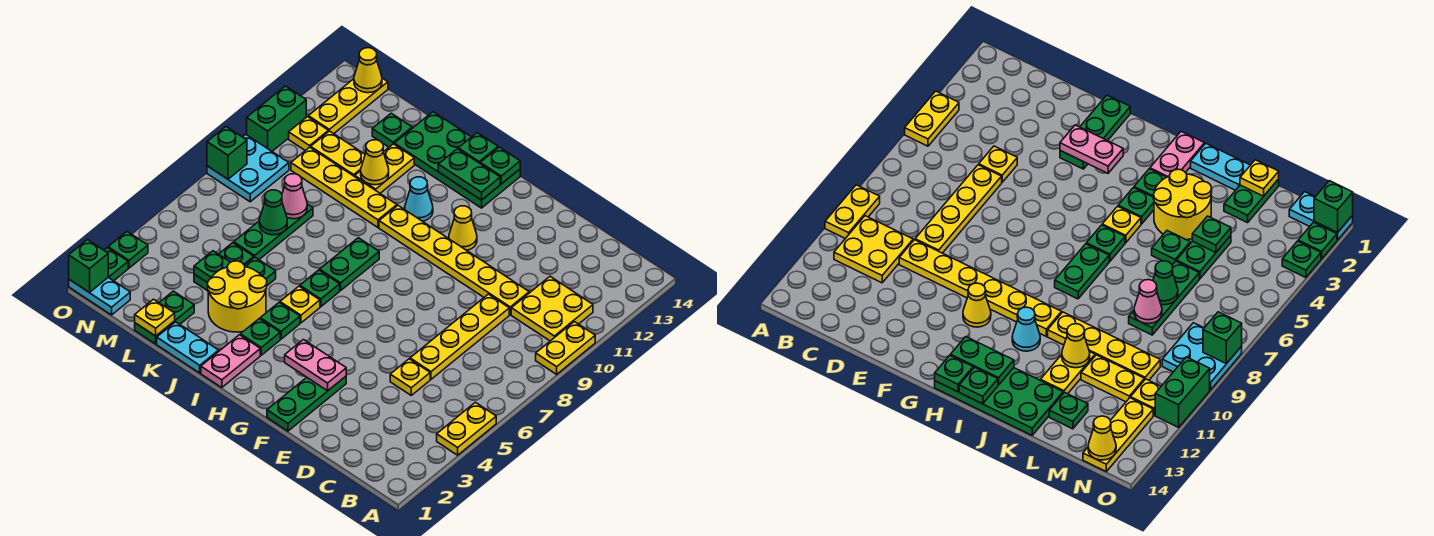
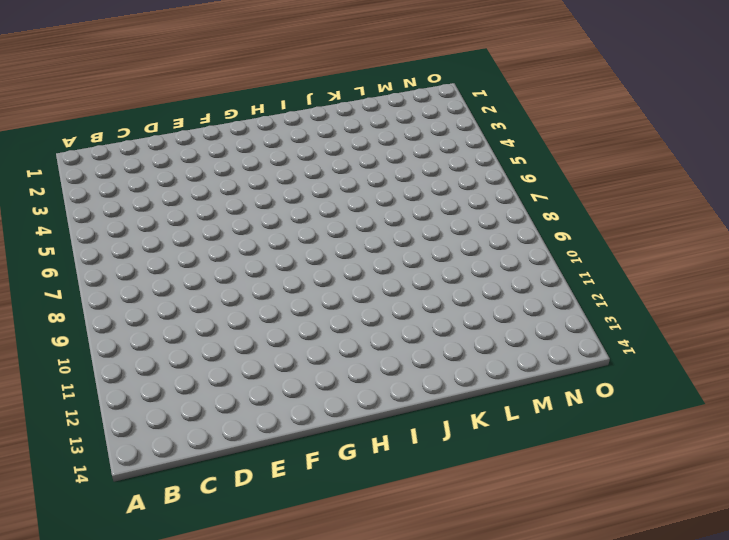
none -> yellow 1x2 plate [437,402,496,455]
none -> yellow 1x2 plate [536,322,595,374]
none -> yellow 2x2 plate [511,276,593,341]
none -> yellow 1x1 plate [390,359,430,395]

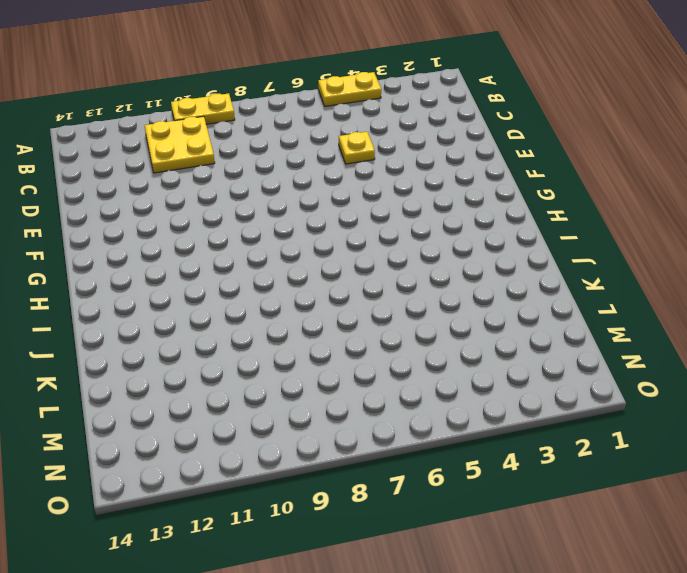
none -> yellow 1x4 plate [410,294,509,379]
none -> yellow 1x6 plate [379,206,529,314]
none -> green 1x3 plate [267,376,346,431]
none -> yellow 1x1 cone [449,206,477,250]

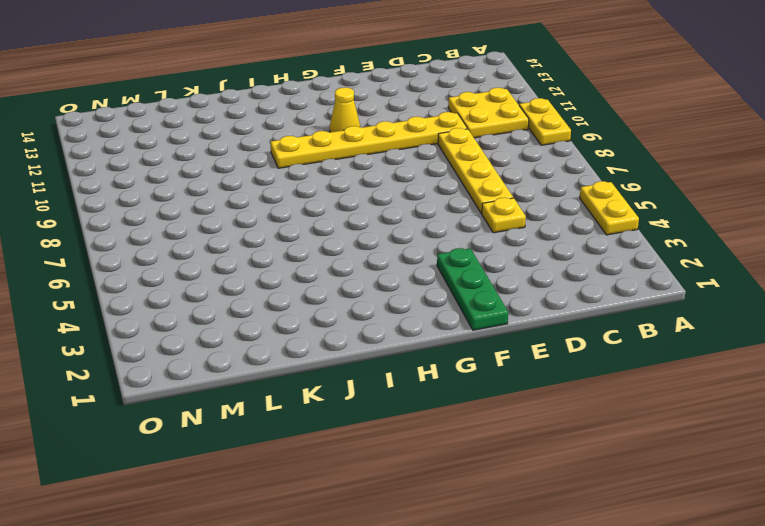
none -> green 2x4 plate [394,112,520,208]
none -> pink 1x2 plate [201,335,260,388]
none -> green 1x1 plate [240,319,280,355]
none -> green 1x1 plate [260,303,300,339]

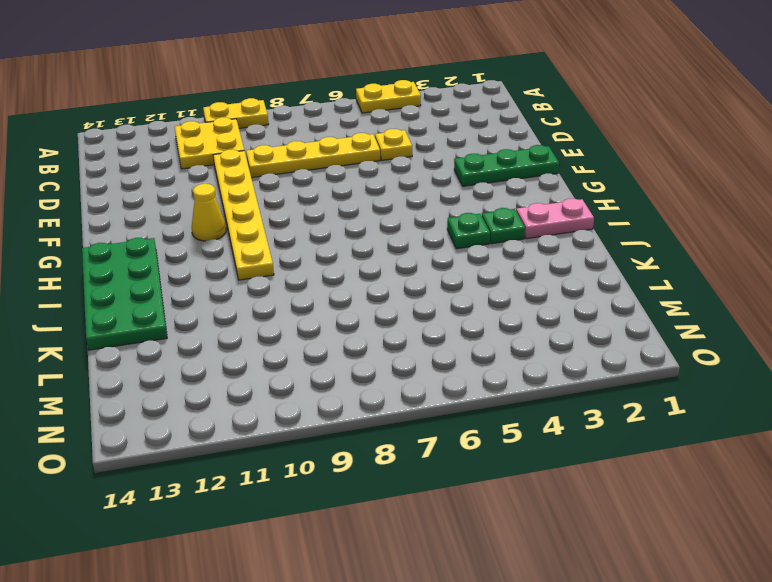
none -> yellow 1x1 plate [280,286,320,323]
none -> green 1x1 plate [300,270,340,307]
none -> green 1x2 plate [320,238,379,290]
none -> cyan 1x1 cone [405,177,433,221]

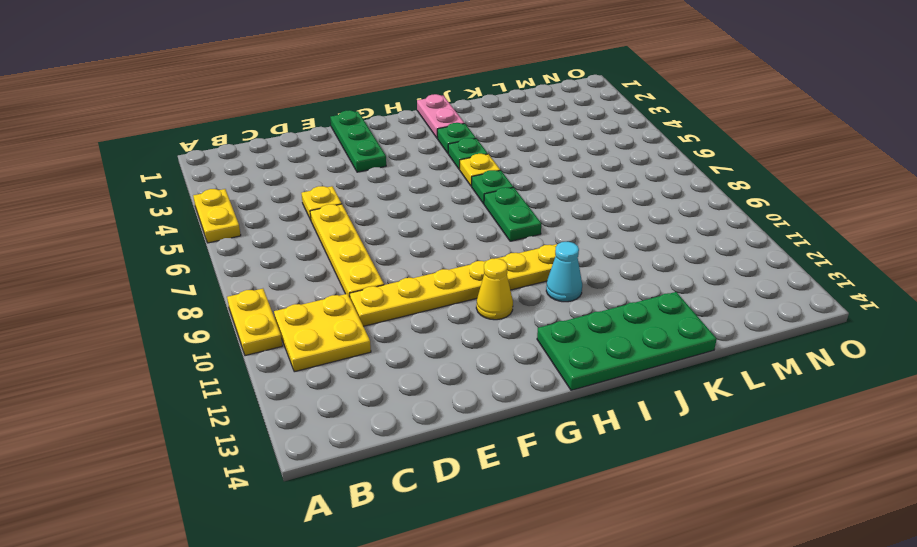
none -> cyan 1x2 plate [157,322,219,373]
none -> yellow 2x2 round brick [208,261,267,332]
none -> yellow 1x4 plate [291,147,397,227]
none -> green 1x1 plate [245,257,276,285]

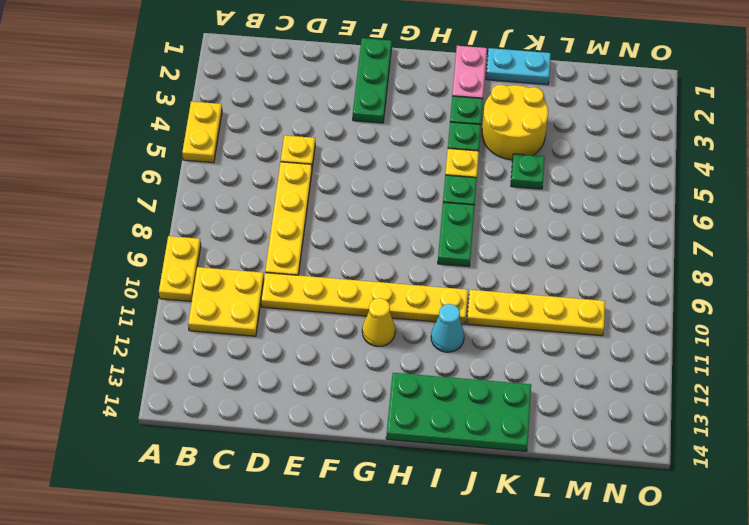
none -> yellow 1x2 plate [355,144,414,193]
none -> green 1x2 plate [135,291,194,344]
none -> green 1x2 plate [194,243,254,291]
none -> green 1x3 plate [234,204,313,259]

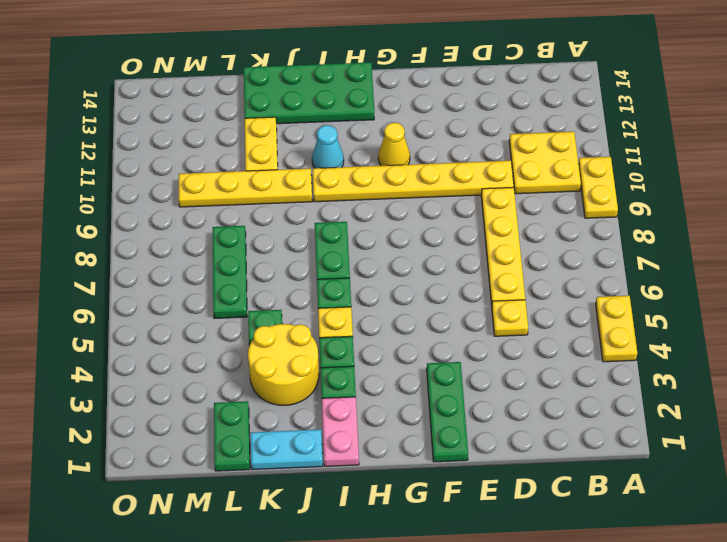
none -> green 1x2 plate [194,243,254,291]
none -> yellow 1x2 plate [311,131,365,177]
none -> green 1x1 plate [372,113,412,147]
none -> cyan 1x2 plate [69,278,130,315]

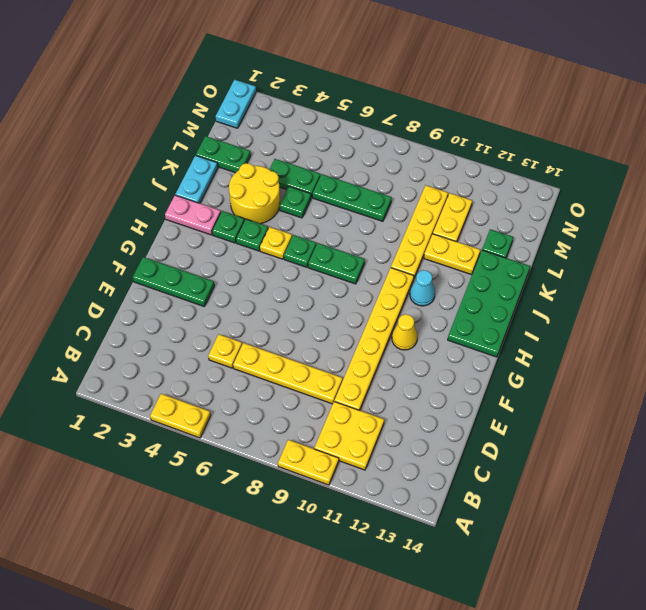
none -> cyan 2x2 plate [207,135,289,202]
none -> yellow 1x1 plate [289,117,328,151]
none -> yellow 1x3 plate [308,78,388,134]
none -> green 1x1 plate [104,248,128,281]

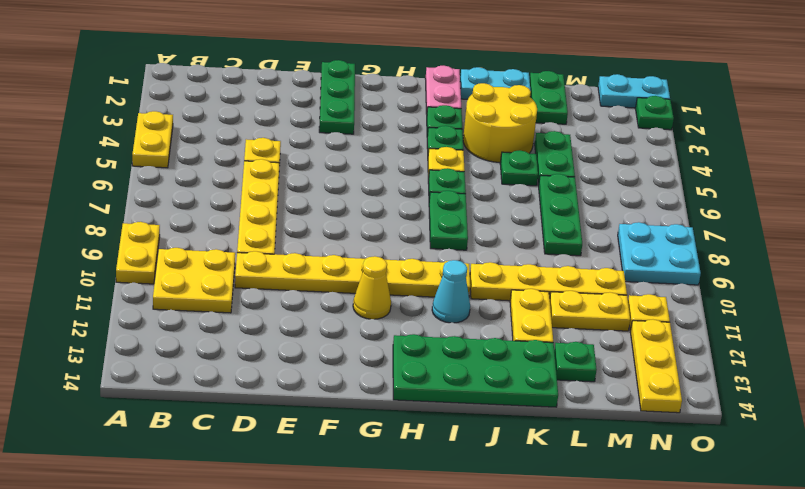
none -> green 1x1 plate [108,232,148,268]
none -> green 1x2 brick [247,86,306,151]
none -> pink 1x2 plate [285,340,346,391]
none -> green 1x2 plate [438,149,500,200]

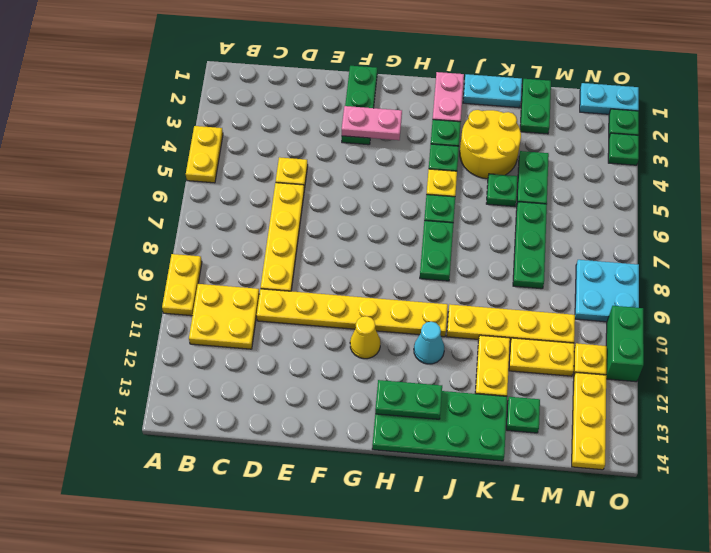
none -> green 1x1 plate [480,147,520,184]
none -> green 1x1 plate [458,133,498,163]
none -> yellow 1x1 cone [361,140,389,185]
none -> yellow 1x1 plate [135,299,175,336]

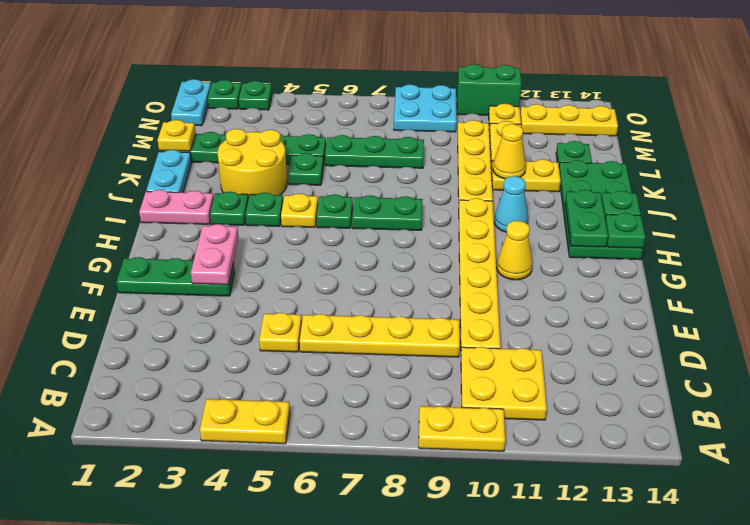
none -> green 1x1 plate [194,251,230,283]
none -> green 1x1 cone [259,190,287,235]
none -> pink 1x1 cone [282,174,307,219]
none -> yellow 1x1 cone [354,48,382,93]

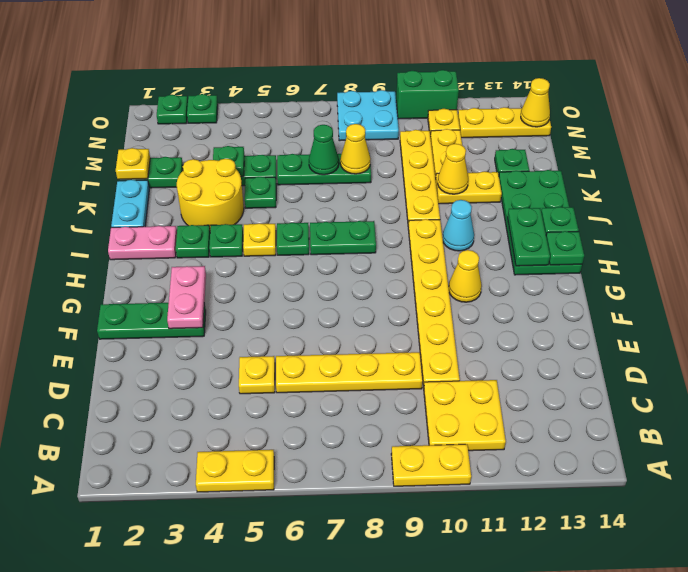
yellow 1x1 cone [340,124,371,174] -> pink 1x1 cone [282,174,307,219]
none -> cyan 1x2 plate [69,278,130,315]
none -> green 1x1 brick [69,240,108,292]
none -> green 1x1 brick [207,127,247,179]

